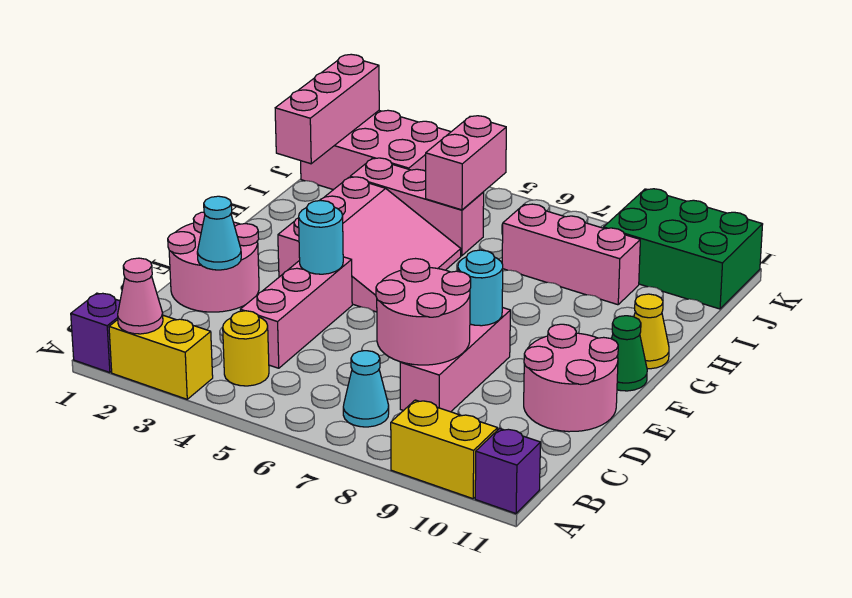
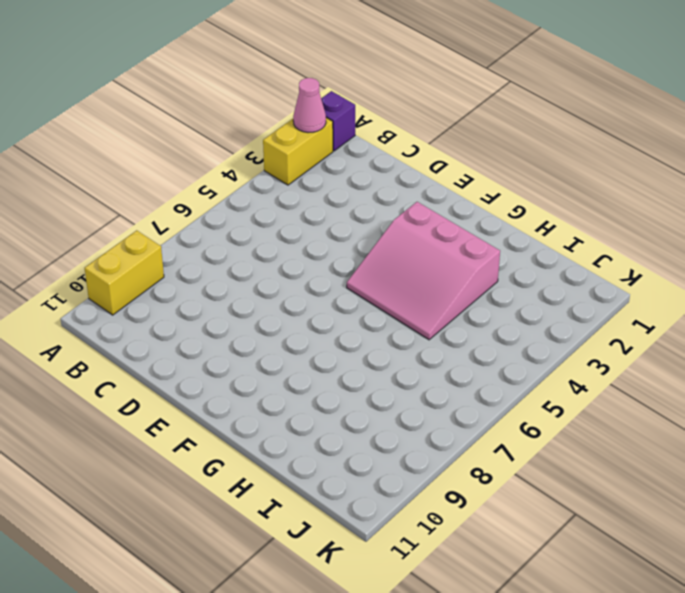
none -> purple 1x1 brick [475,428,540,514]
none -> yellow 1x1 round brick [223,311,269,386]
none -> cyan 1x1 cone [343,351,389,427]

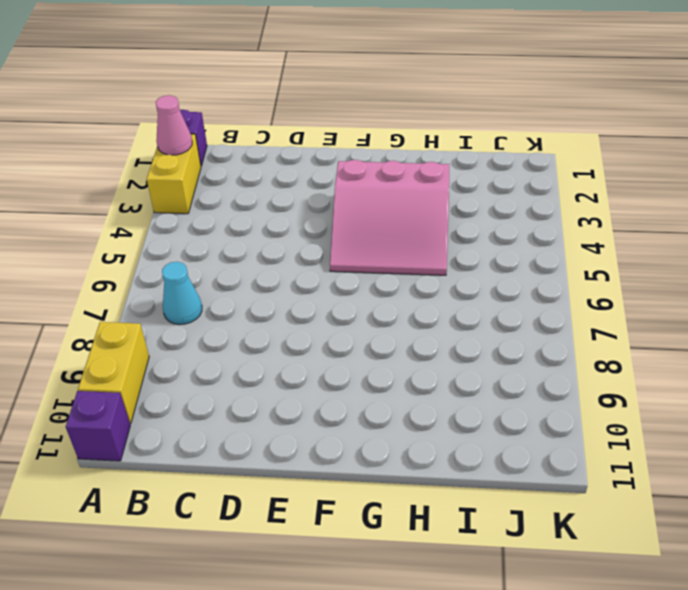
none -> yellow 1x1 round brick [223,311,269,386]
none -> pink 1x3 brick [240,257,352,368]
none -> pink 1x3 brick [400,307,510,412]

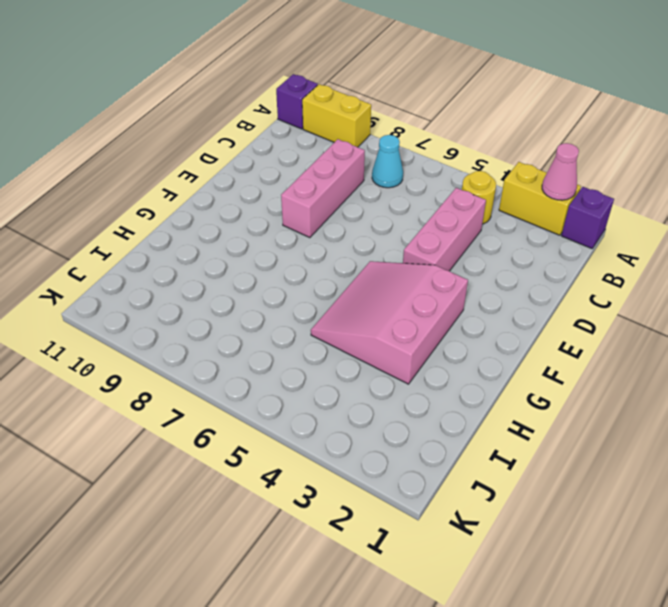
none -> pink 2x2 round brick [168,212,259,312]
none -> pink 2x2 round brick [524,324,618,432]
none -> green 1x1 cone [611,316,647,391]

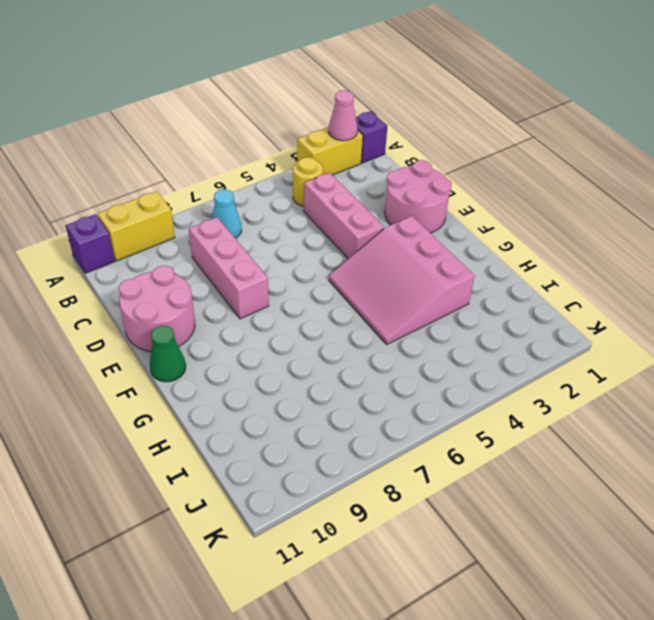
none -> yellow 1x1 cone [634,294,669,369]
none -> pink 1x3 brick [350,158,484,256]
none -> pink 1x3 brick [502,204,640,305]

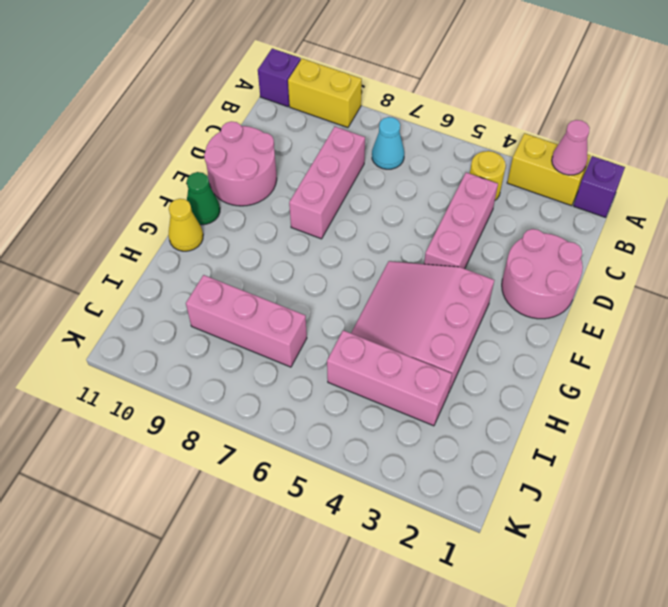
none -> pink 2x3 brick [301,110,450,190]
none -> green 2x3 brick [604,189,763,309]
none -> pink 2x2 round brick [376,259,471,365]

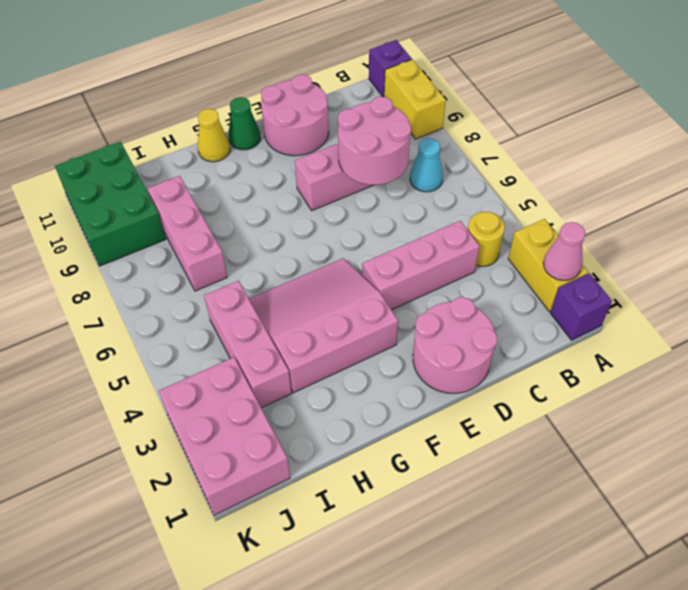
none -> cyan 1x1 cone [197,196,241,270]
none -> cyan 1x1 round brick [299,201,343,274]
none -> cyan 1x1 round brick [458,250,503,326]

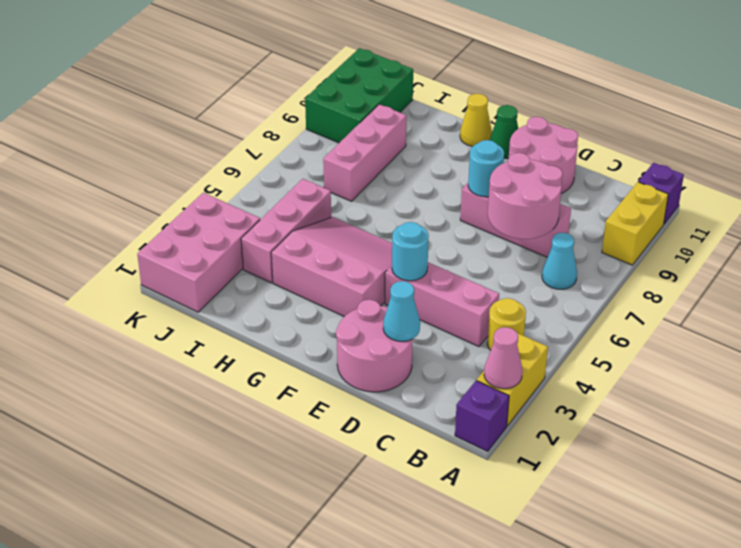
none -> pink 1x3 brick [275,54,379,164]
none -> pink 1x2 brick [426,116,506,210]

